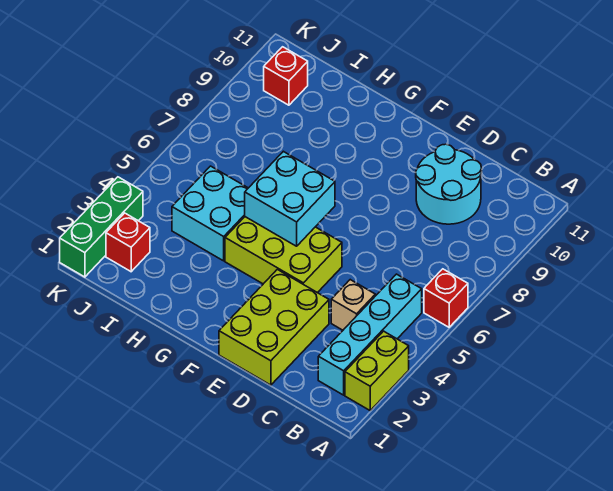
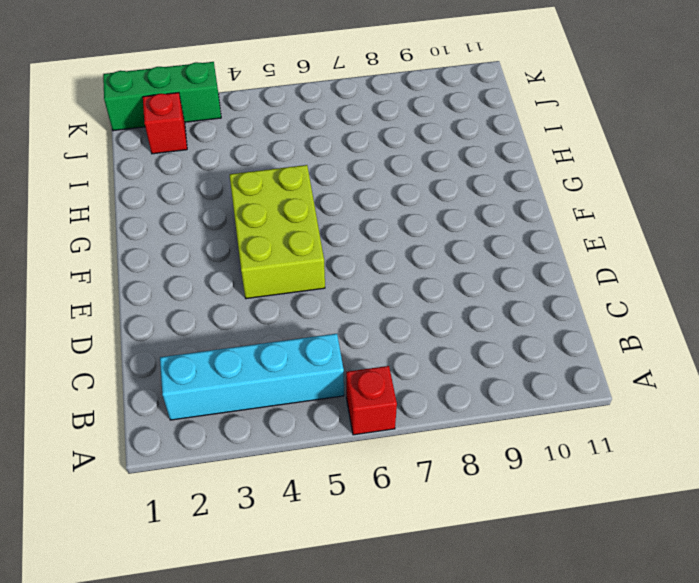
none -> lime 1x2 brick [345,331,409,410]
none -> tan 1x1 brick [331,280,375,330]
none -> cyan 2x2 round brick [416,144,482,224]

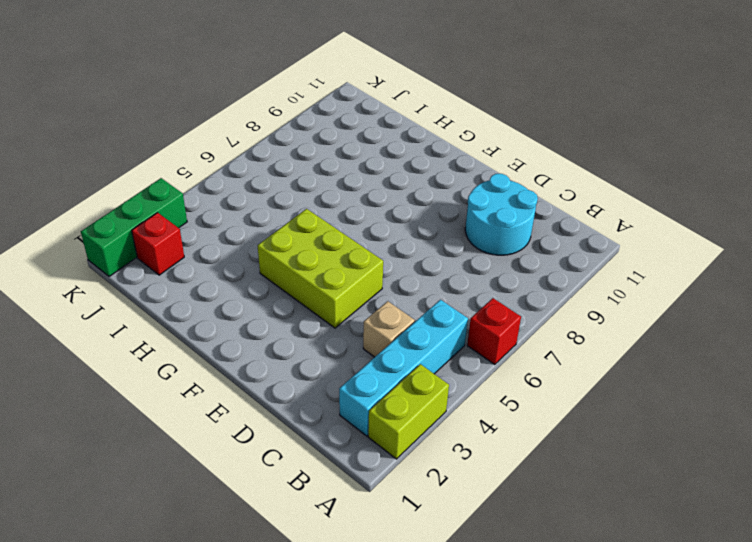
none -> lime 2x3 brick [219,269,329,385]
none -> cyan 2x2 brick [172,166,248,261]
none -> red 1x1 brick [264,47,308,105]

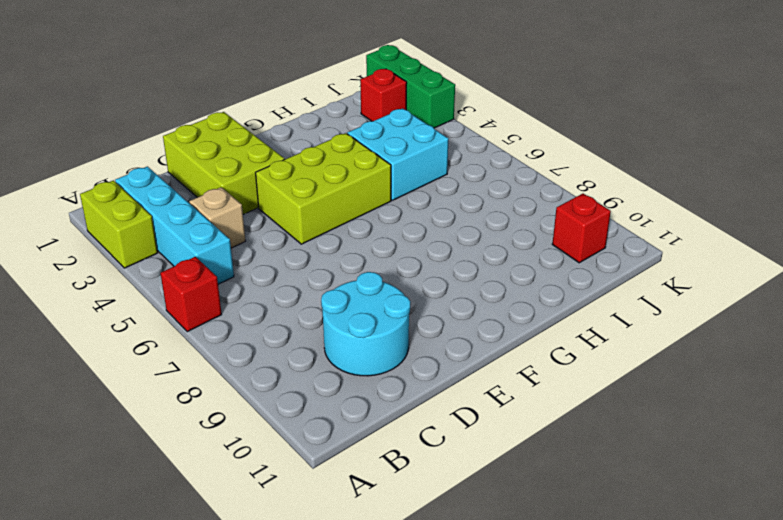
none -> cyan 2x2 brick [245,151,335,246]

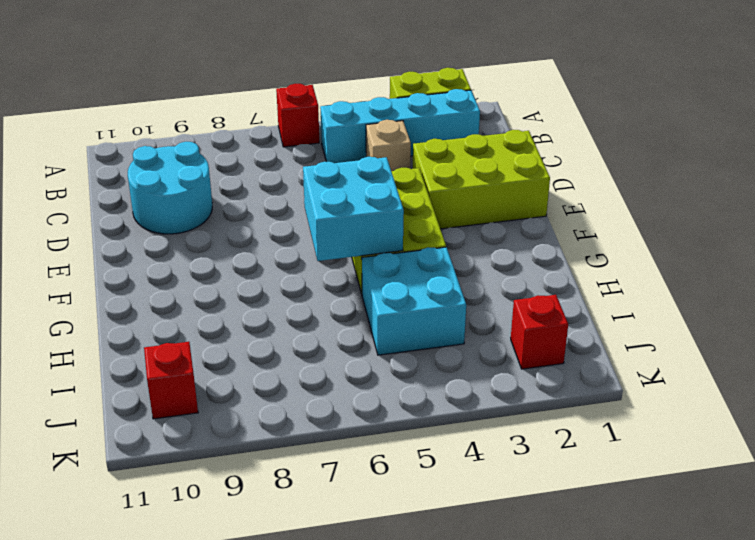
none -> green 1x3 brick [60,177,143,277]

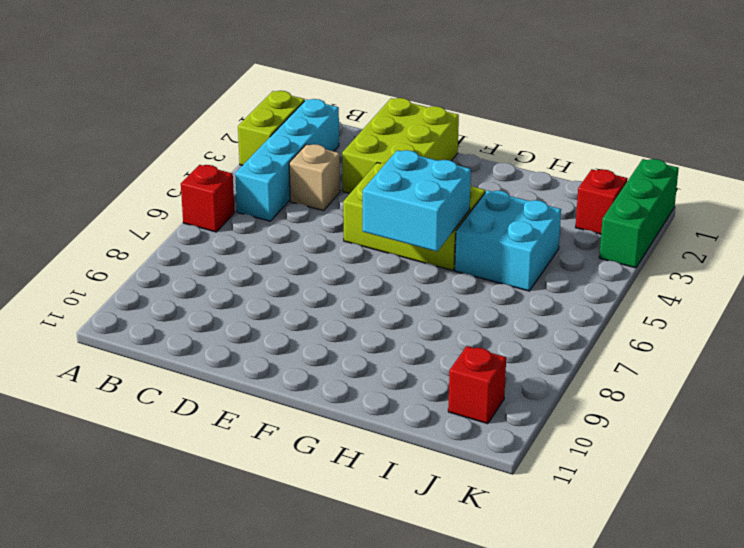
none -> cyan 2x2 round brick [416,144,482,224]

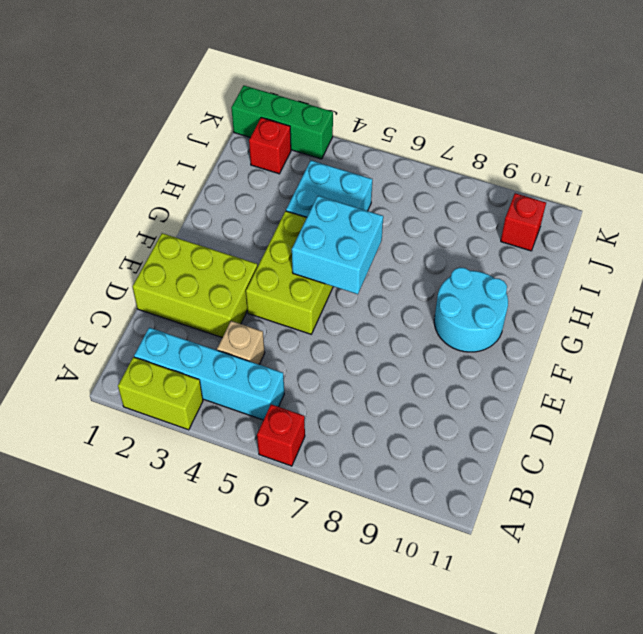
cyan 2x2 round brick [434,267,508,352] -> cyan 2x2 round brick moved to [416,144,482,224]

